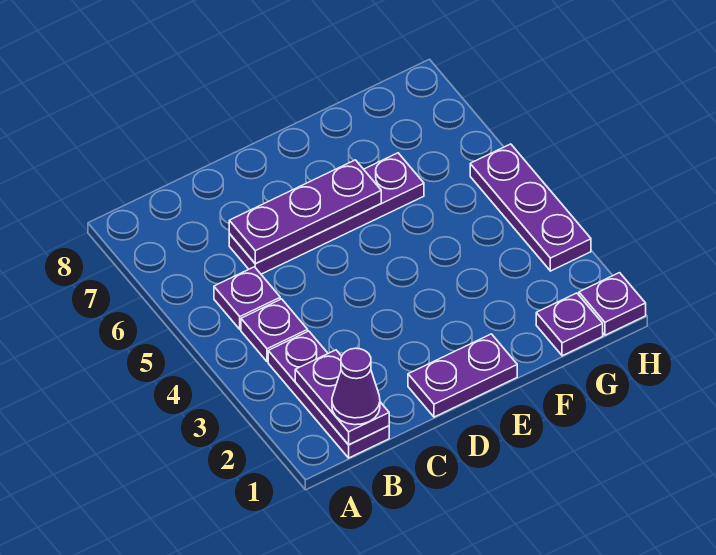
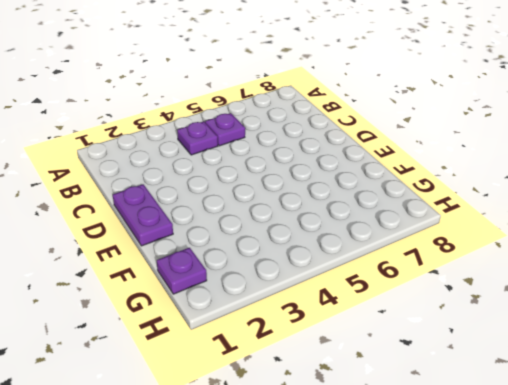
none -> purple 1x3 plate [268,331,389,458]
none -> purple 1x4 plate [229,153,424,274]

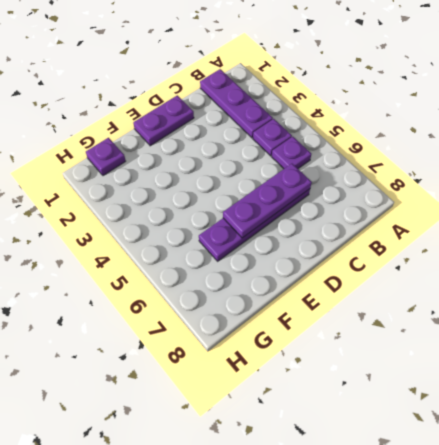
none -> purple 1x1 plate [579,273,646,335]
none -> purple 1x3 plate [470,144,591,271]

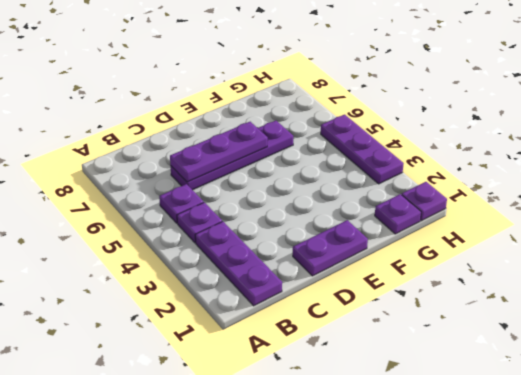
none -> purple 1x2 plate [295,350,389,445]
none -> purple 1x1 cone [332,348,380,425]

